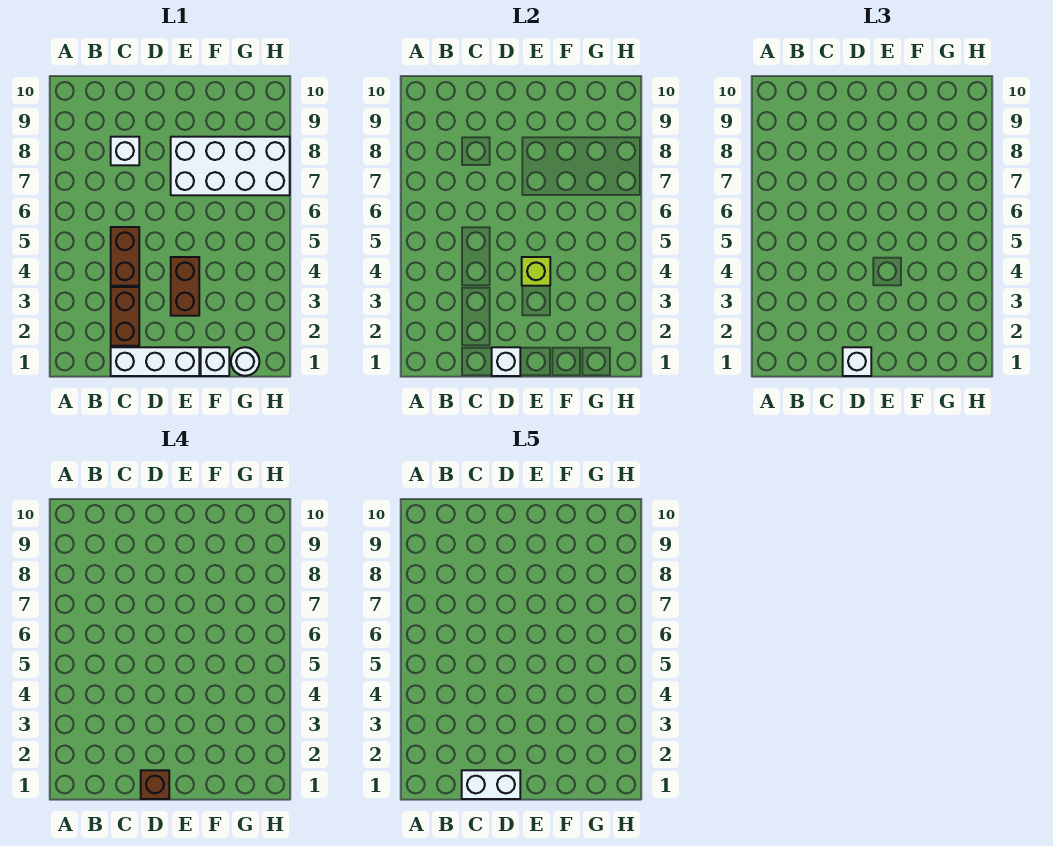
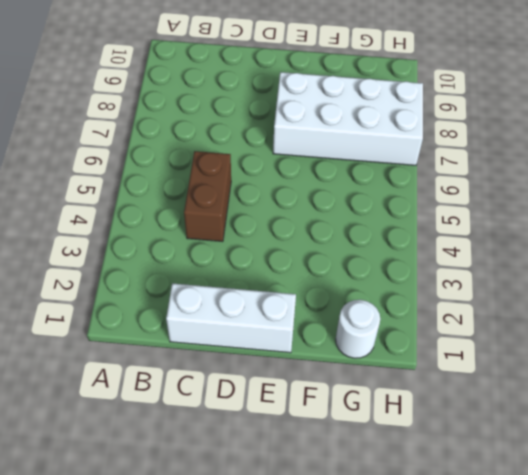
none -> brown 1x2 brick [111,287,139,346]
none -> white 1x1 brick [111,137,139,165]
none -> brown 1x2 brick [171,257,199,316]

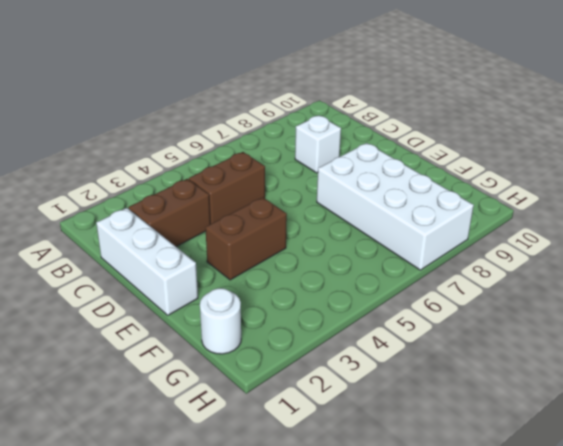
none -> white 1x1 brick [201,347,229,376]
none -> white 1x1 brick [492,347,520,376]
none -> lime 1x1 brick [522,257,550,286]

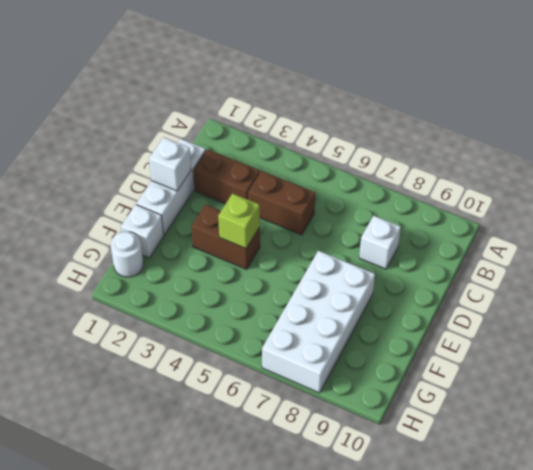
none -> white 1x1 brick [843,347,871,376]
none -> brown 1x1 brick [141,770,169,799]
none -> white 1x2 brick [462,770,520,799]

